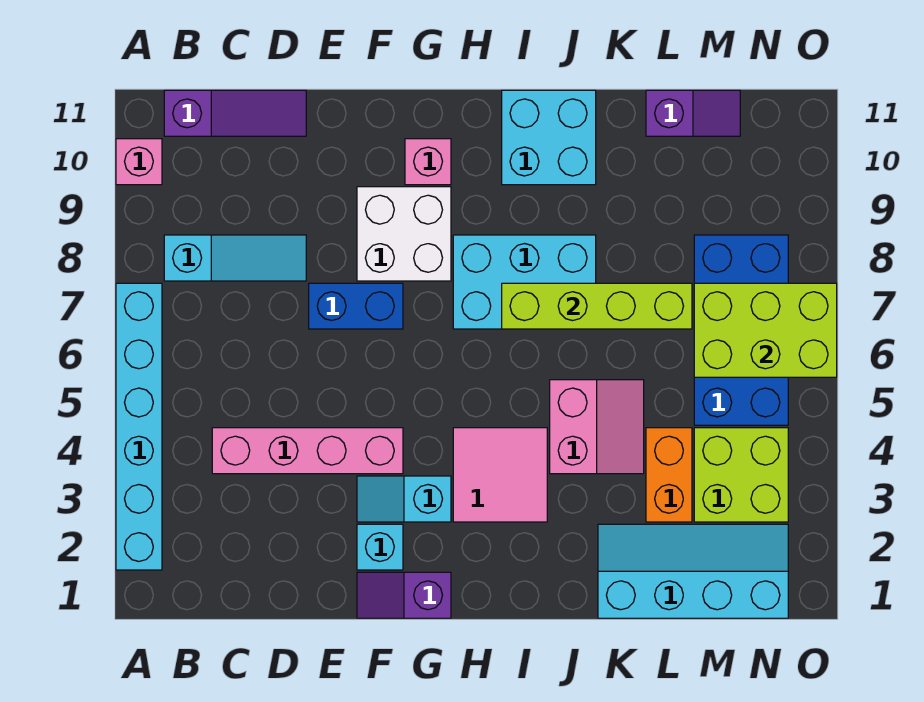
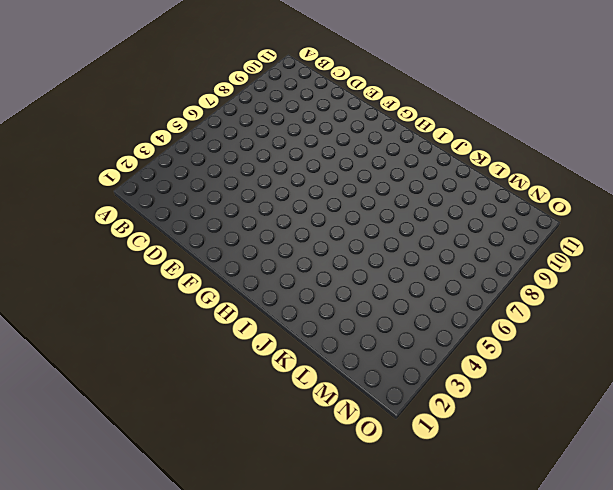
none -> cyan 1x6 brick [116,283,162,570]
none -> pink 1x1 brick [116,139,162,185]
none -> cyan 1x3 slope [164,235,306,281]

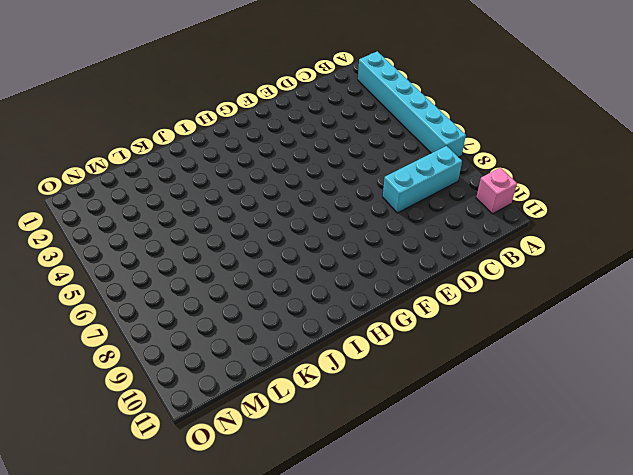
cyan 1x3 brick [383,146,462,213] -> cyan 1x3 slope [164,235,306,281]
none -> purple 1x3 slope [164,90,306,136]
none -> pink 1x4 brick [212,428,403,474]
none -> blue 1x2 brick [309,283,403,329]

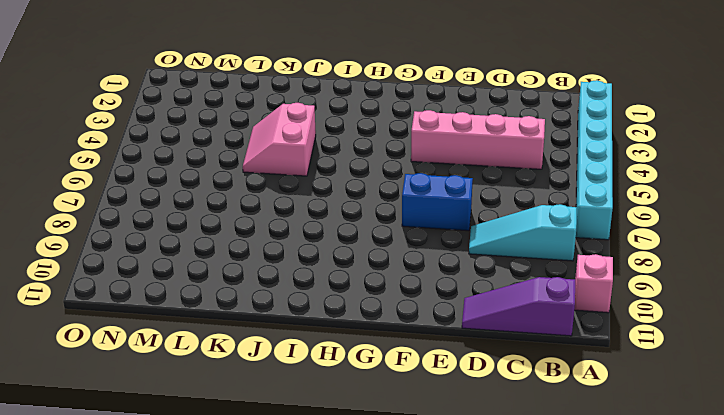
none -> purple 1x2 slope [357,572,451,618]
none -> cyan 1x1 brick [357,524,403,570]
none -> cyan 1x2 slope [357,476,451,522]

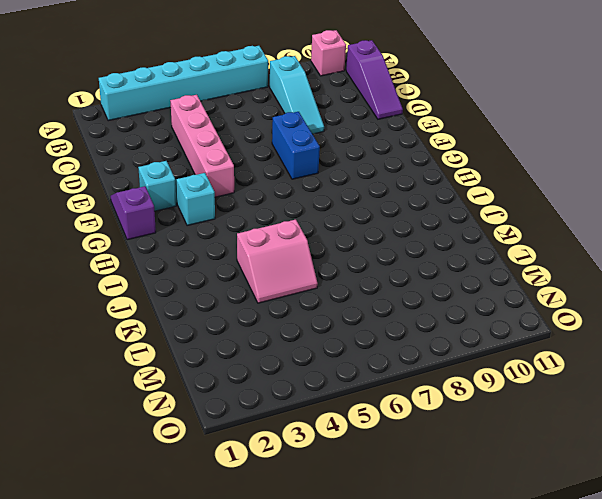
none -> white 2x2 brick [357,187,451,281]
none -> pink 1x1 brick [405,139,451,185]
none -> pink 2x2 tile [453,428,547,522]

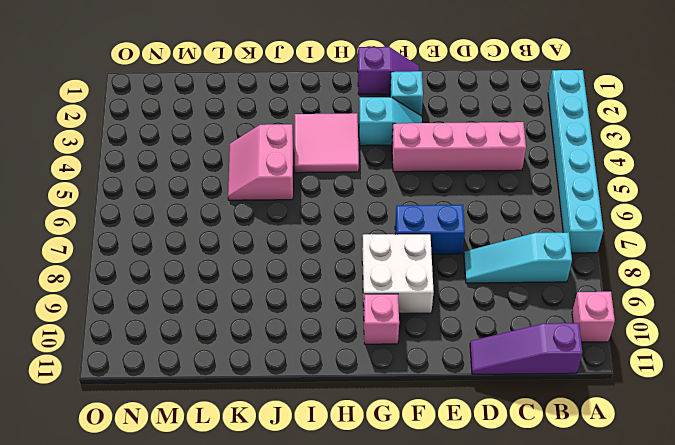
none -> cyan 2x3 brick [453,235,596,329]
none -> cyan 2x2 brick [502,90,596,185]
none -> cyan 2x4 slope [598,524,788,618]

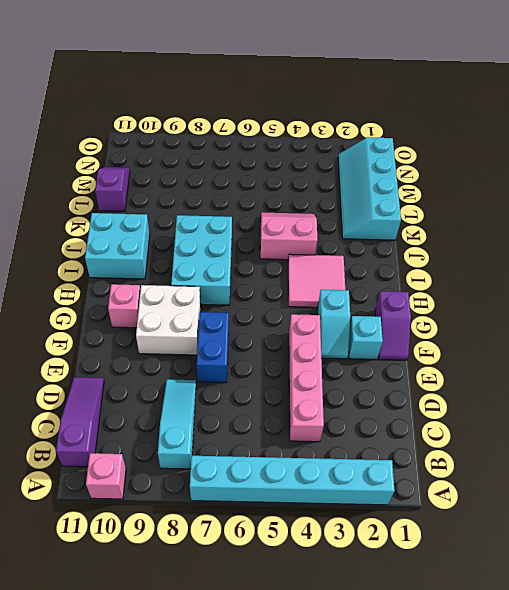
none -> orange 1x2 brick [646,428,692,522]
none -> lime 2x2 brick [694,428,788,522]
none -> blue 2x4 brick [694,235,788,425]

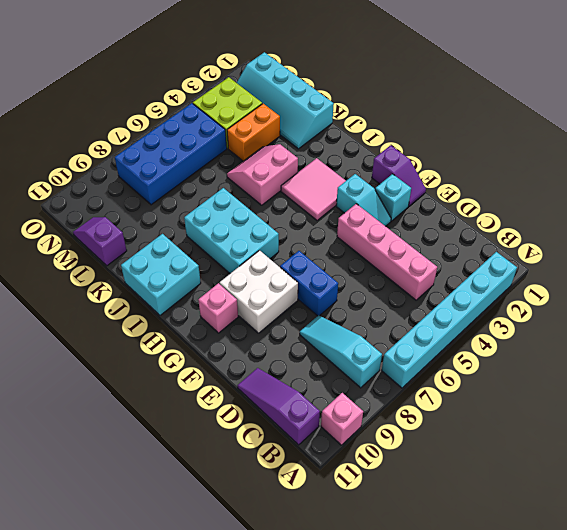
none -> lime 1x4 brick [502,283,692,329]
none -> lime 2x3 brick [694,283,837,377]

